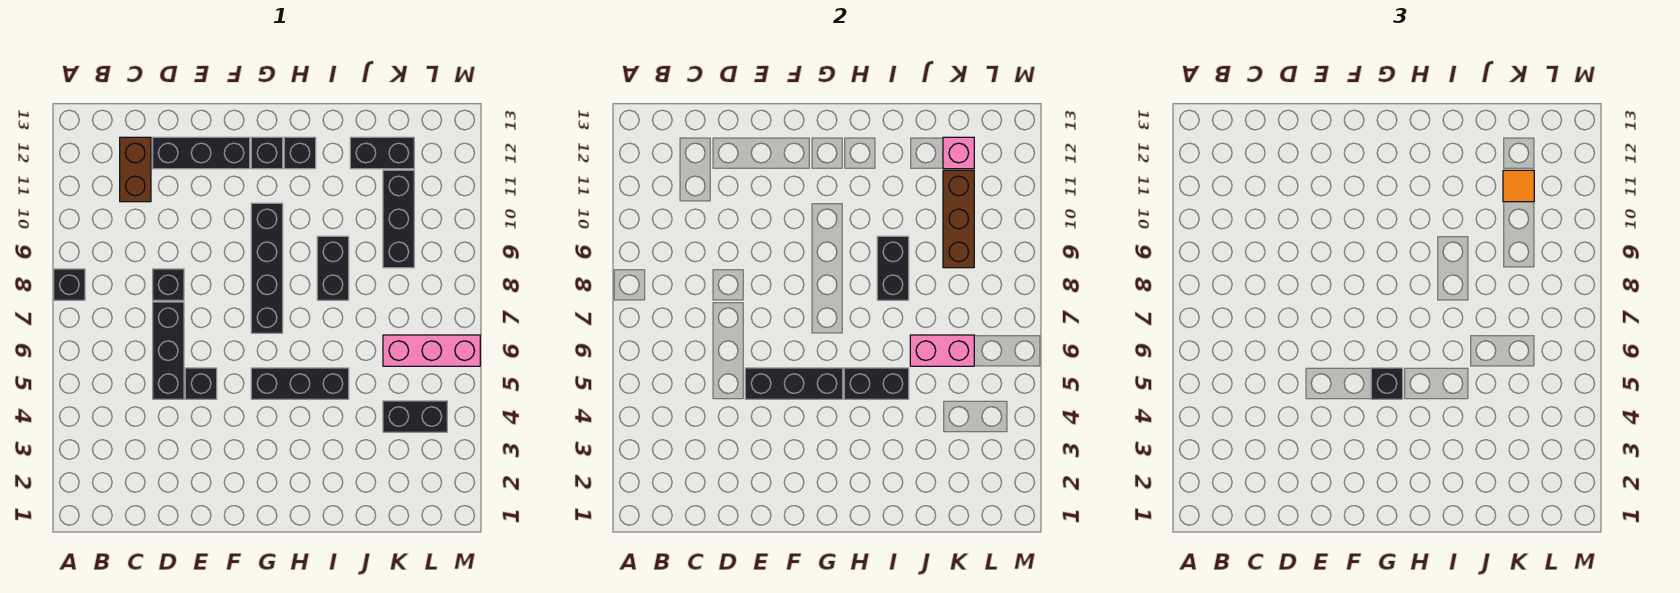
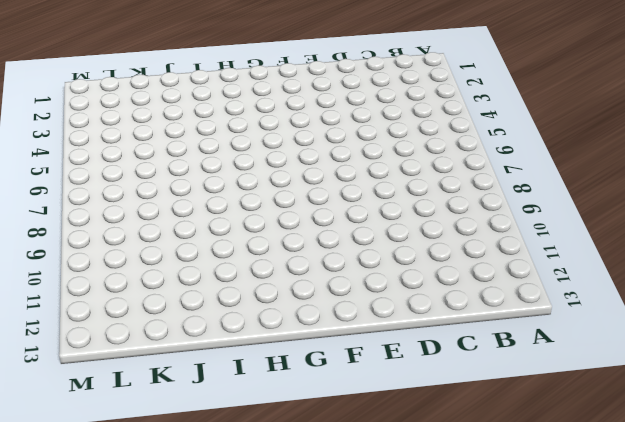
none -> black 1x1 brick [54,269,85,300]
none -> brown 1x2 brick [120,137,151,202]
none -> black 1x3 brick [153,302,184,399]

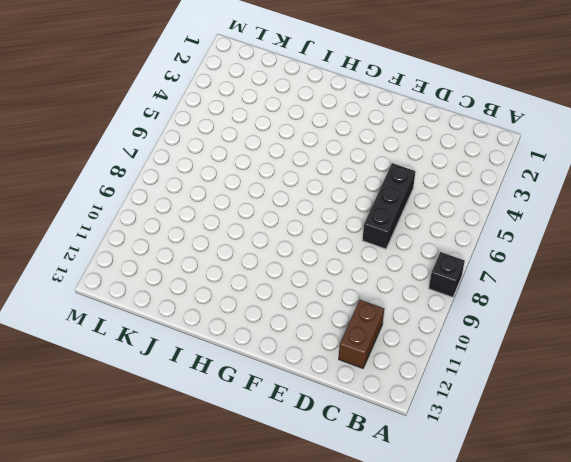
none -> black 1x1 brick [153,269,184,300]
none -> black 1x3 brick [153,137,250,169]
none -> black 1x1 brick [185,368,217,399]

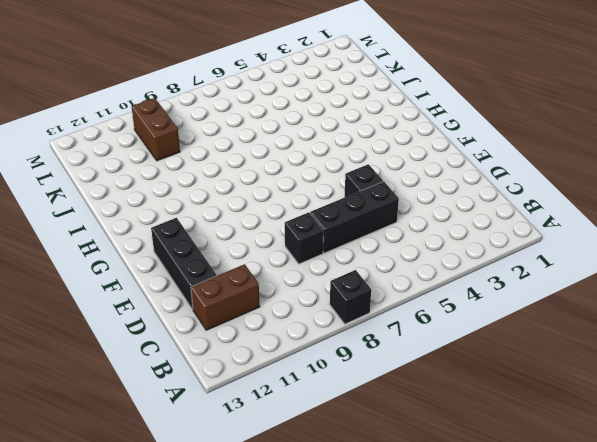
brown 1x2 brick [132,98,180,161] -> black 1x3 brick [383,170,414,268]
none -> black 1x3 brick [251,368,349,399]
none -> black 1x4 brick [251,203,283,333]
none -> black 1x1 brick [251,137,283,169]

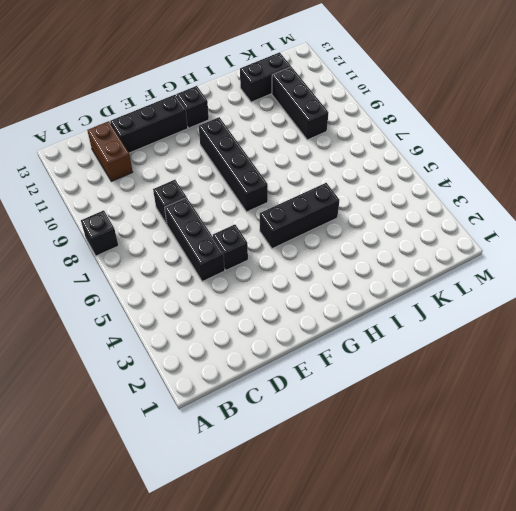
none -> black 1x1 brick [284,137,316,169]
none -> black 1x2 brick [317,236,349,300]
none -> black 1x2 brick [383,401,447,432]

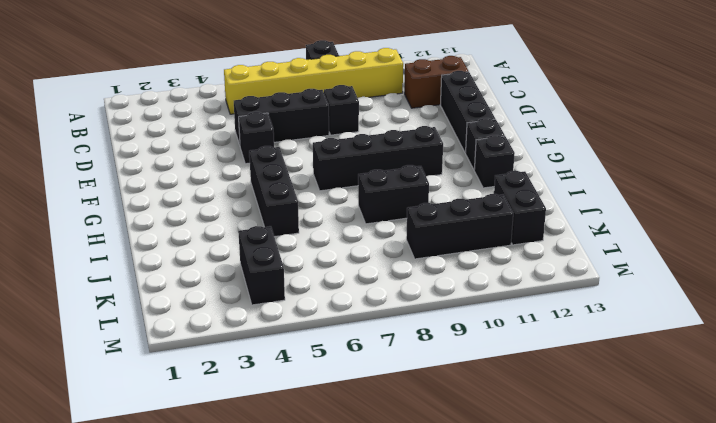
yellow 1x6 brick [224,48,403,114] -> none
none -> pink 1x3 brick [383,335,480,366]
none -> black 1x3 brick [745,368,843,399]
none -> black 1x2 brick [844,368,909,399]

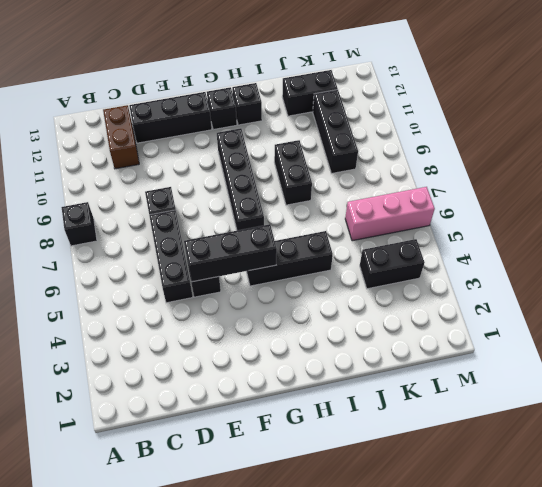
none -> black 1x2 brick [844,368,909,399]
none -> black 1x2 brick [877,236,909,300]
none -> pink 1x2 brick [910,335,974,366]

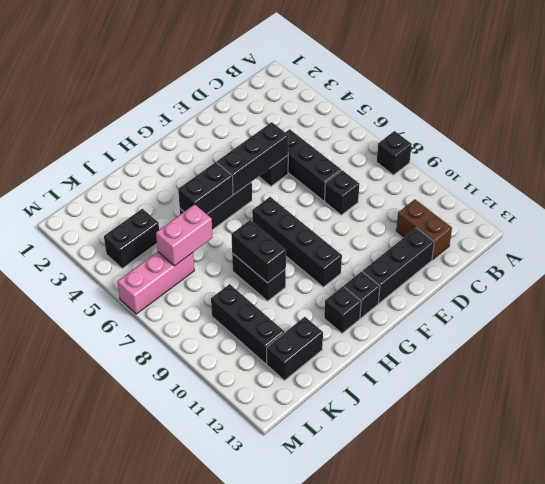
none -> brown 1x3 brick [943,170,974,268]
none -> pink 1x1 brick [943,137,974,169]
none -> black 1x1 brick [1371,368,1403,399]

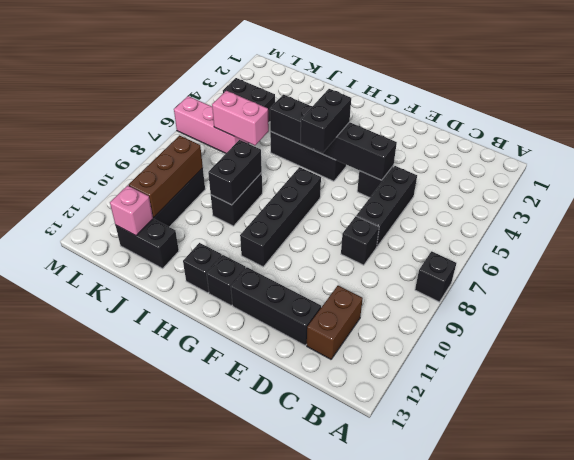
black 1x2 brick [301,89,351,153] -> black 1x1 brick [1371,368,1403,399]
none -> orange 1x1 tile [1503,170,1534,202]

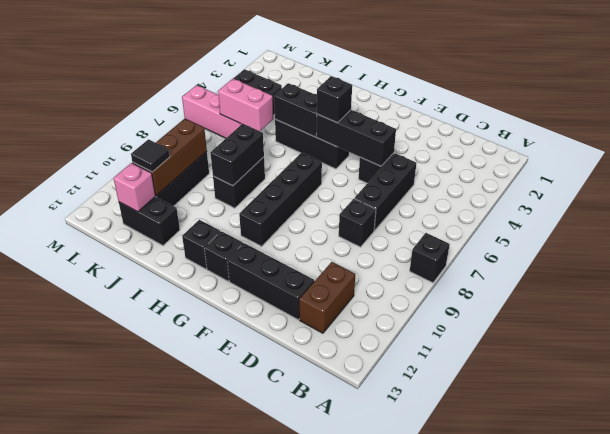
black 1x1 tile [131,139,170,172] -> orange 1x1 tile [1503,170,1534,202]

